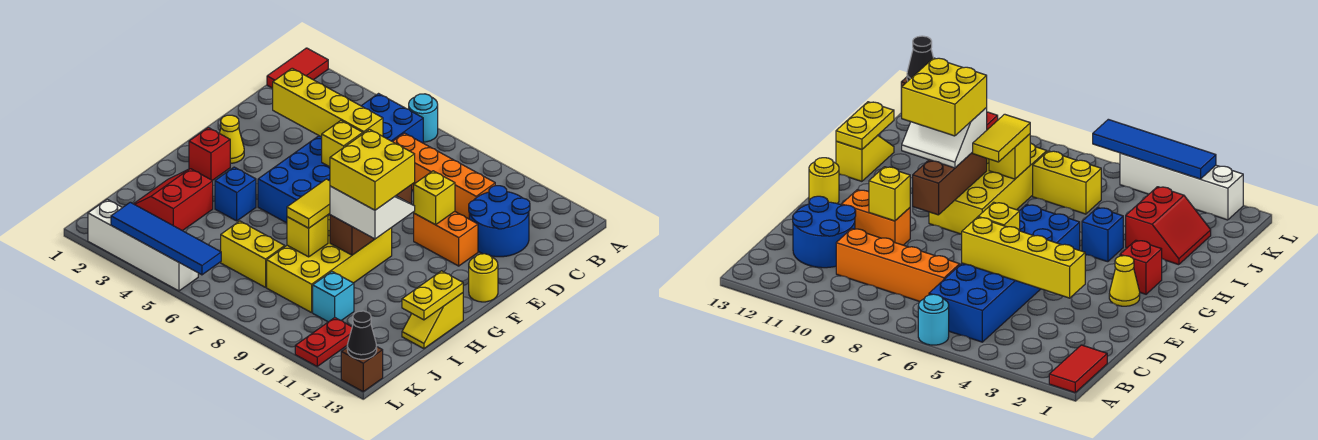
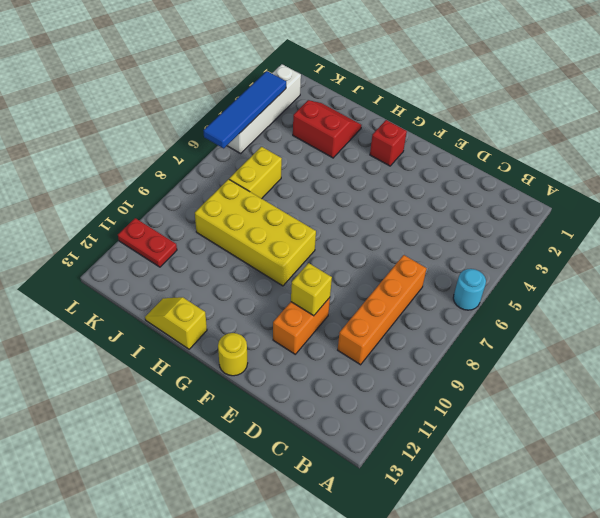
none -> red 1x2 tile [267,48,328,88]
none -> blue 2x6 brick [258,94,423,223]
none -> blue 2x2 round brick [469,186,530,257]

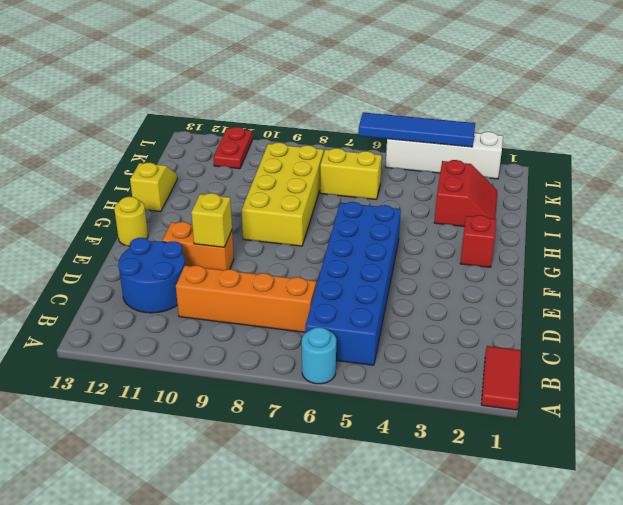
none -> yellow 1x1 cone [220,115,244,163]
none -> blue 1x1 brick [215,167,256,221]
none -> cyan 1x1 brick [313,272,354,322]

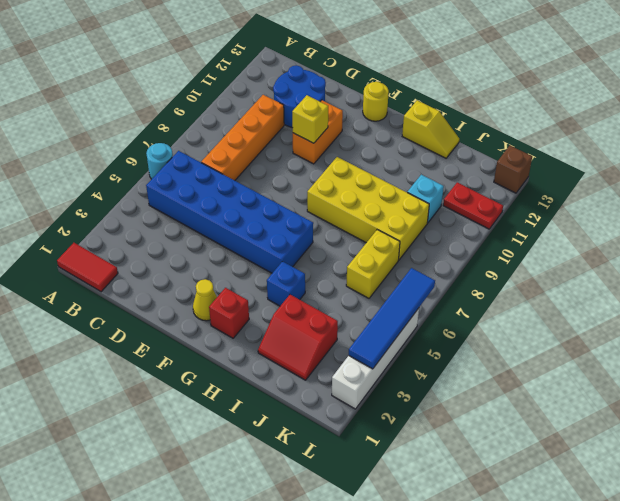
none -> yellow 1x4 brick [273,68,383,137]
none -> yellow 1x1 brick [322,121,363,167]
none -> brown 1x3 brick [330,185,412,255]

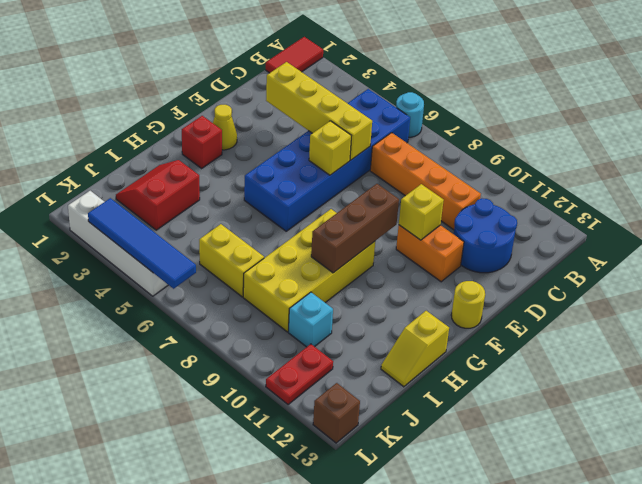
none -> blue 1x1 brick [215,167,256,221]
none -> yellow 1x2 plate [402,271,463,320]
none -> yellow 1x1 brick [287,215,328,257]

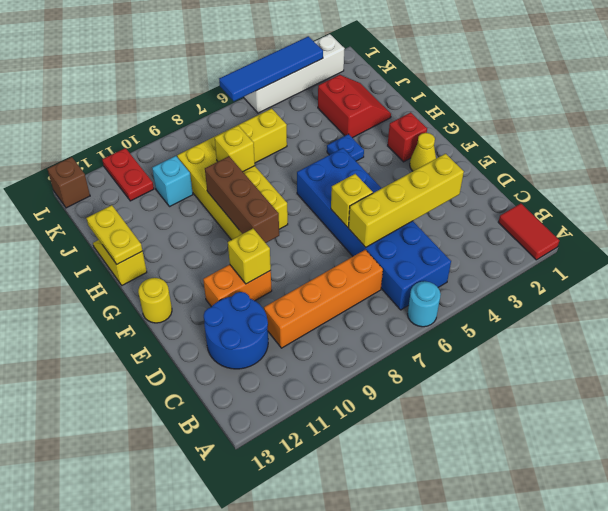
blue 1x1 plate [327,134,364,161] -> blue 1x1 brick [215,167,256,221]
none -> black 1x1 cone [347,311,377,359]
none -> white 2x2 slope [330,186,415,239]
none -> yellow 1x2 tile [287,179,330,228]

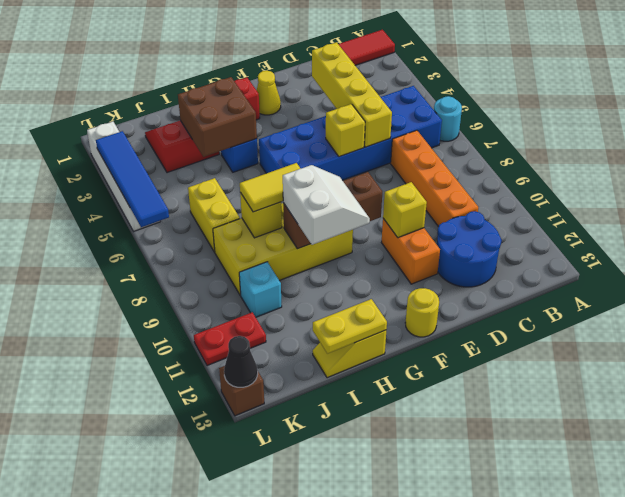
brown 2x2 brick [178,77,257,157] -> none
none -> yellow 2x2 brick [330,129,415,210]

